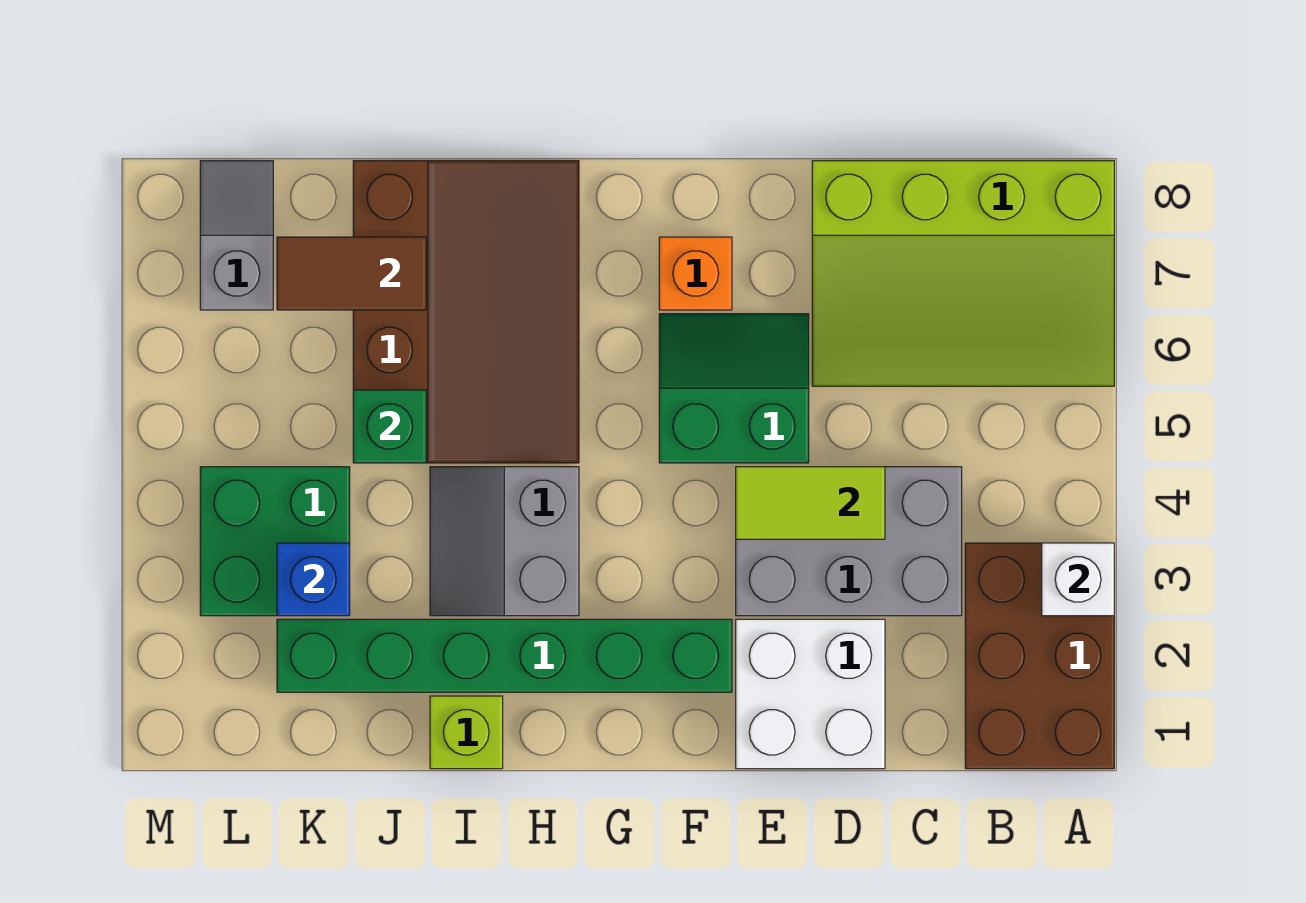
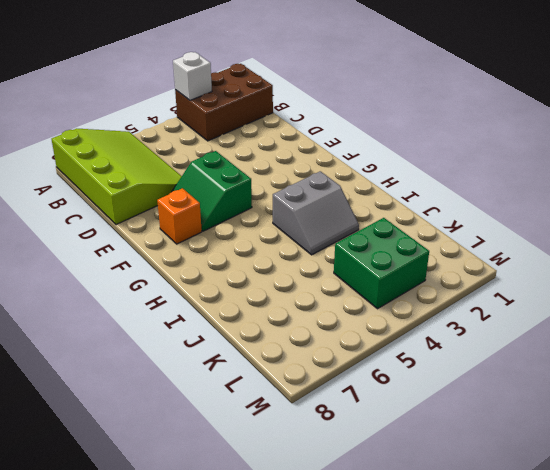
none -> grey 2x3 brick [736,467,962,616]
none -> white 2x2 brick [736,619,885,769]
none -> green 1x6 brick [277,619,732,692]

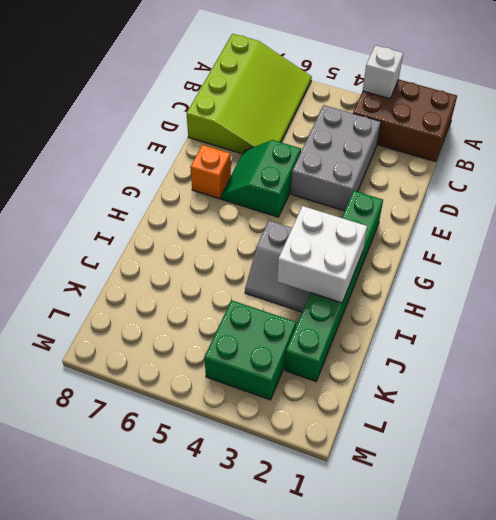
white 2x2 brick [277,206,367,303] -> white 2x2 brick moved to [736,619,885,769]
none -> brown 3x4 slope [353,161,579,463]
none -> lime 1x1 brick [430,696,503,769]
none -> grey 1x2 slope [200,161,273,310]

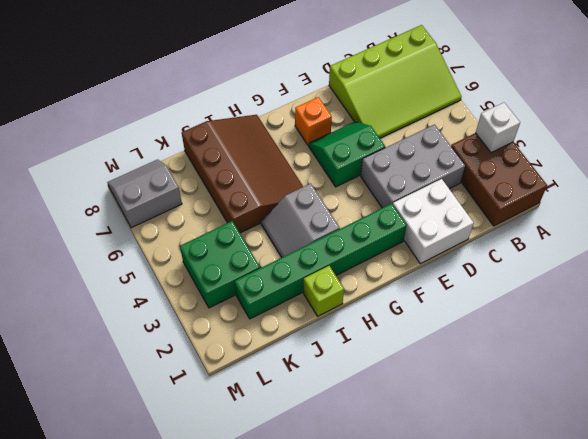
grey 2x2 slope [107,160,182,228] -> grey 1x2 slope [200,161,273,310]
none -> lime 1x2 tile [736,467,885,539]
none -> green 1x1 brick [353,390,426,463]
none -> brown 1x2 tile [277,237,426,310]

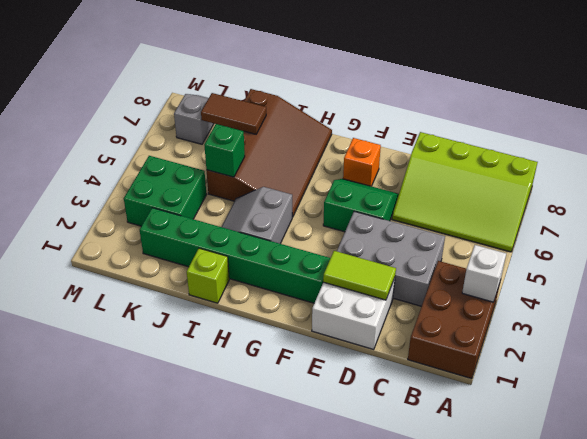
lime 1x2 tile [323,251,396,300] -> lime 1x2 tile moved to [736,467,885,539]
none -> blue 1x1 brick [277,543,350,616]

